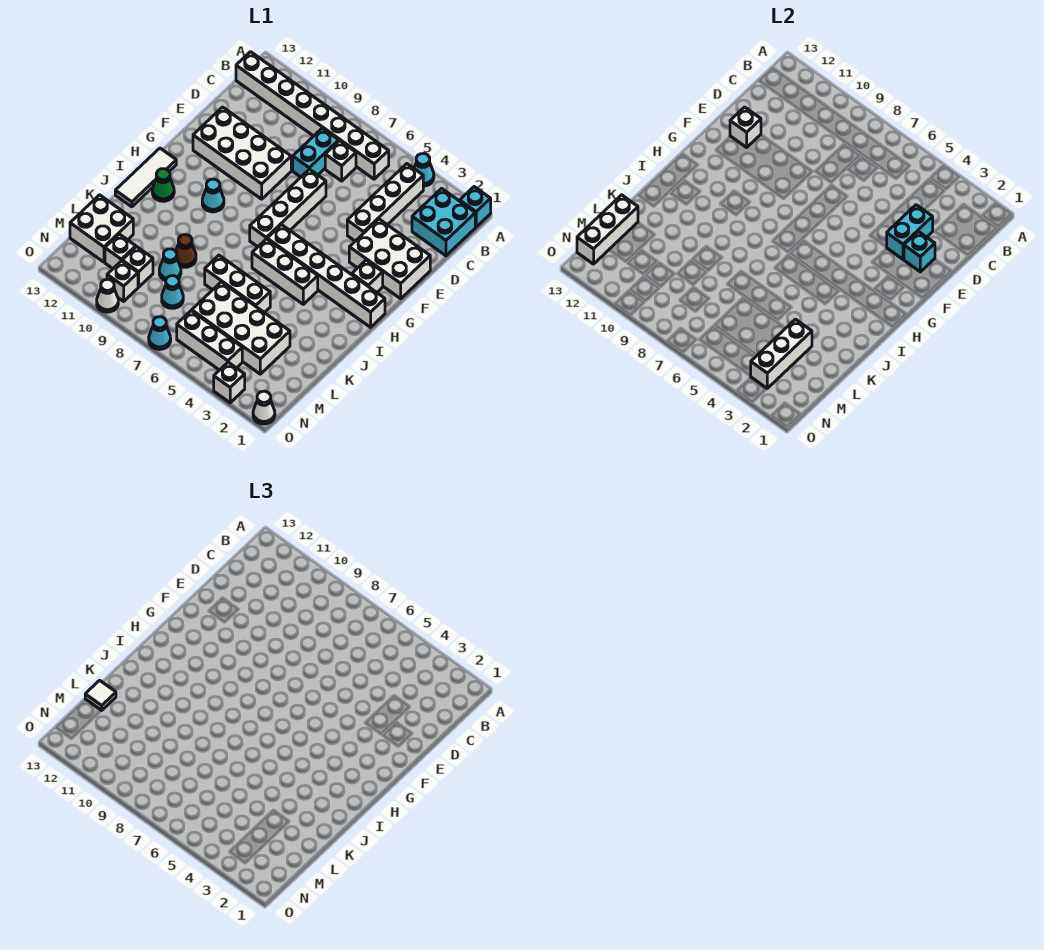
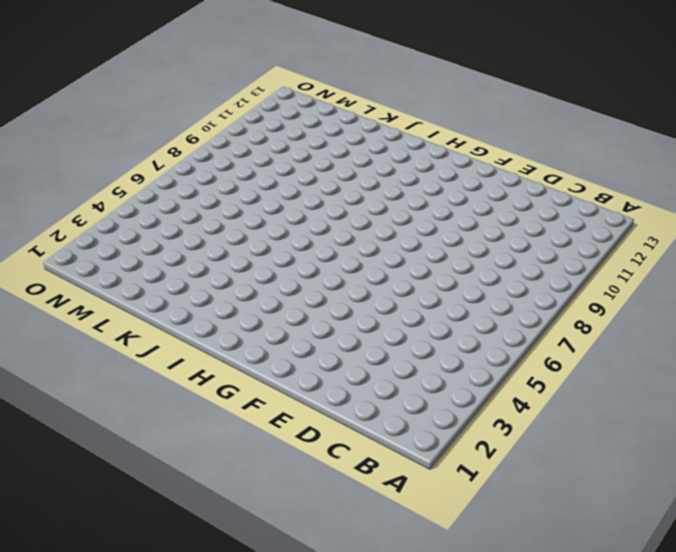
none -> cyan 1x1 brick [460,187,491,227]
none -> cyan 1x1 cone [414,154,434,186]
none -> cyan 2x2 brick [412,188,475,256]
none -> white 1x4 brick [347,164,423,241]

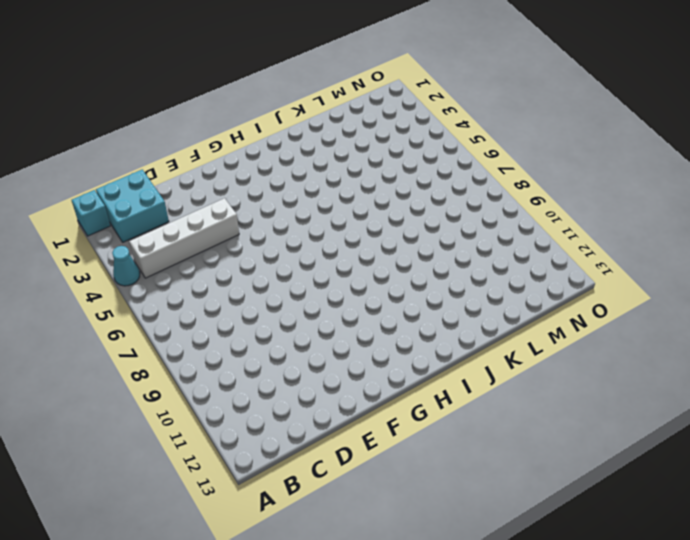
none -> white 1x8 brick [236,52,389,179]
none -> white 1x1 brick [325,141,356,181]
none -> cyan 1x2 brick [293,128,339,177]
none -> white 2x3 brick [349,219,430,299]

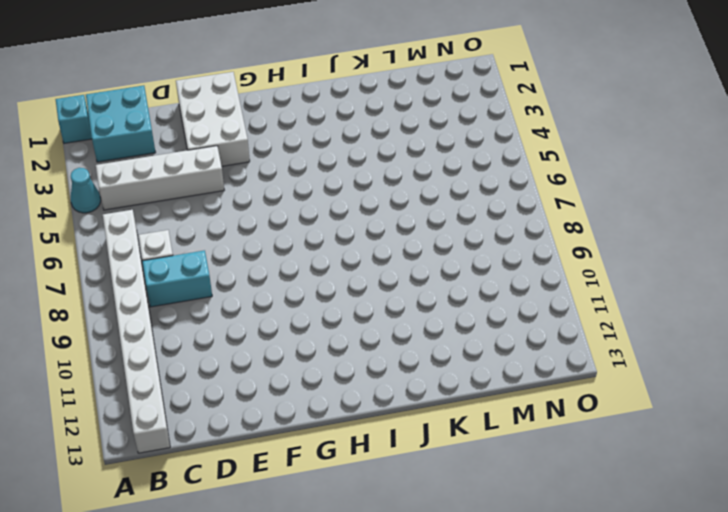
none -> white 1x4 brick [250,169,326,247]
none -> white 2x4 brick [193,107,291,199]
none -> white 1x1 brick [352,260,383,292]
none -> white 1x6 brick [267,225,385,327]

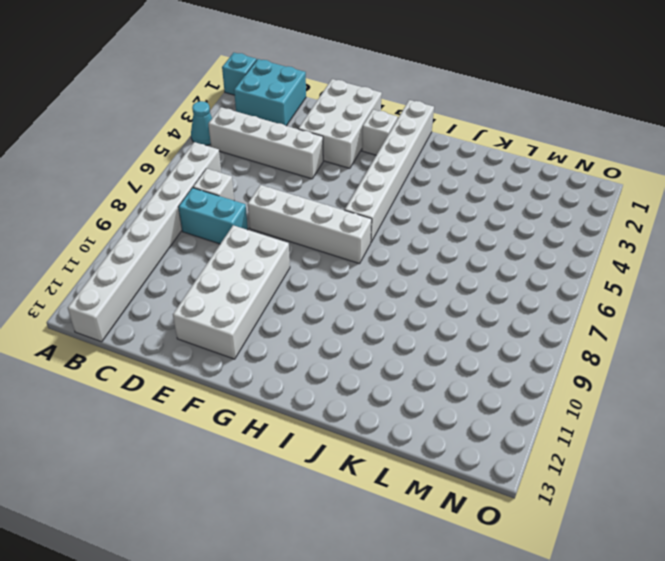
none -> cyan 1x1 cone [202,179,224,212]
none -> white 1x3 tile [115,148,176,207]
none -> white 1x3 brick [252,239,318,304]
none -> green 1x1 cone [152,169,174,201]

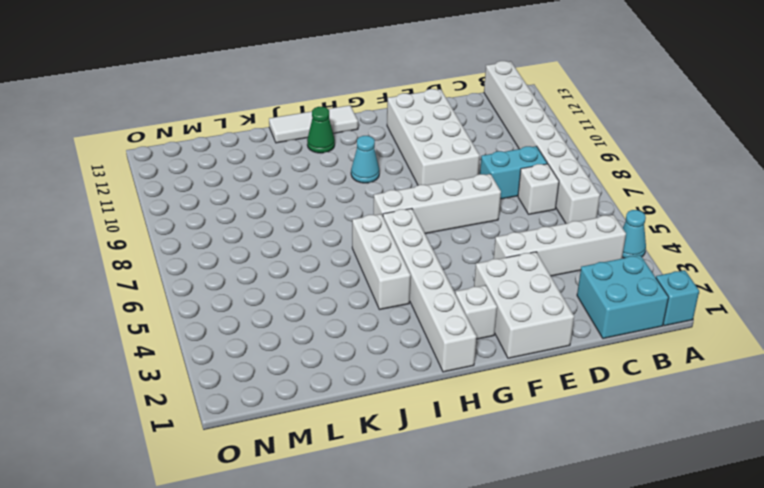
none -> white 1x3 brick [205,255,270,313]
none -> brown 1x1 cone [176,235,196,267]
none -> white 2x4 brick [192,282,290,374]
none -> cyan 1x1 cone [159,249,181,281]

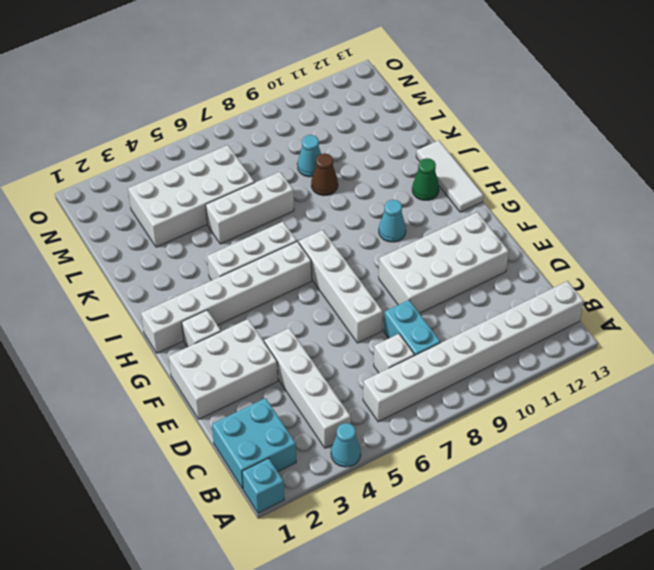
none -> white 2x2 brick [70,195,133,262]
none -> cyan 1x1 cone [162,276,183,308]
none -> white 1x1 brick [122,247,153,287]
none -> white 1x1 brick [105,234,136,269]

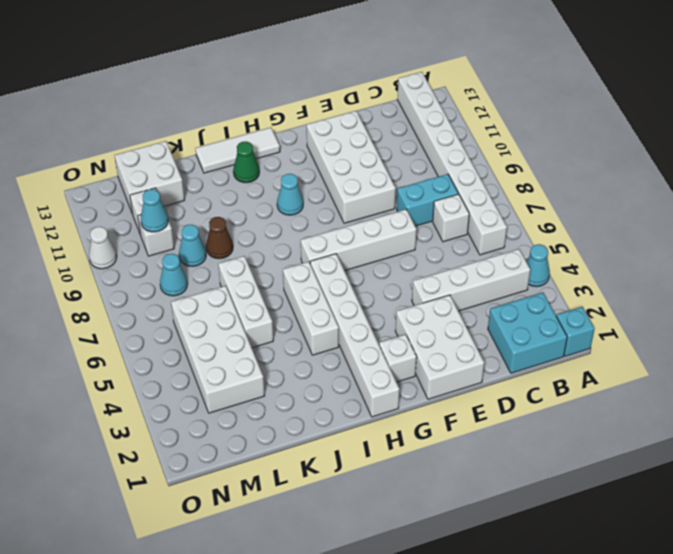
cyan 1x1 cone [141,189,168,232] -> cyan 1x1 cone moved to [149,317,171,350]
none -> white 1x3 brick [177,311,242,370]
none -> white 1x1 brick [107,261,138,301]
none -> white 1x1 cone [253,391,275,424]
none -> white 1x1 brick [214,362,245,403]

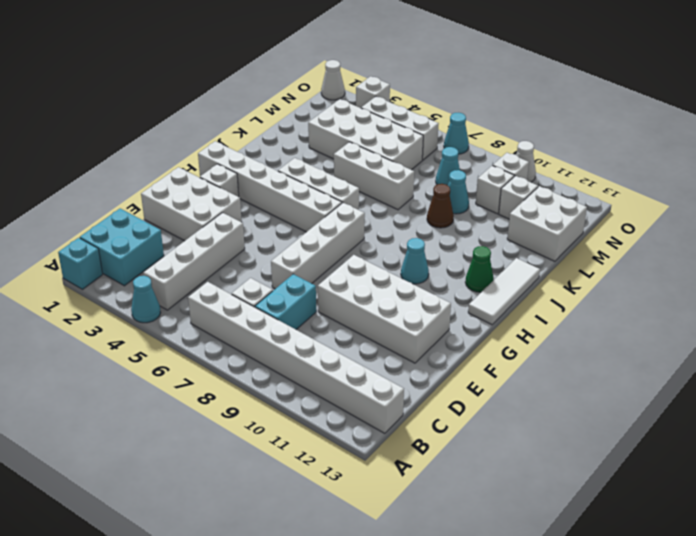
none -> cyan 1x2 brick [887,205,933,259]
none -> cyan 1x1 brick [904,231,935,272]
none -> white 1x1 brick [730,107,761,147]
none -> white 1x3 brick [751,319,812,388]

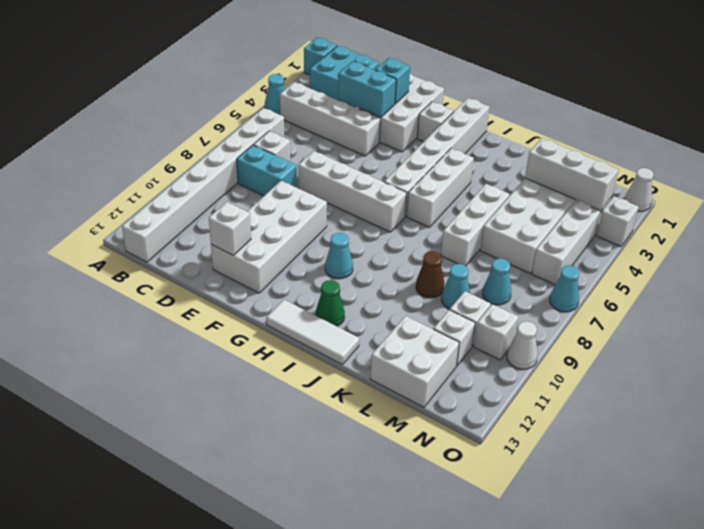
none -> white 1x3 brick [577,195,638,264]
none -> white 1x1 tile [85,680,116,711]

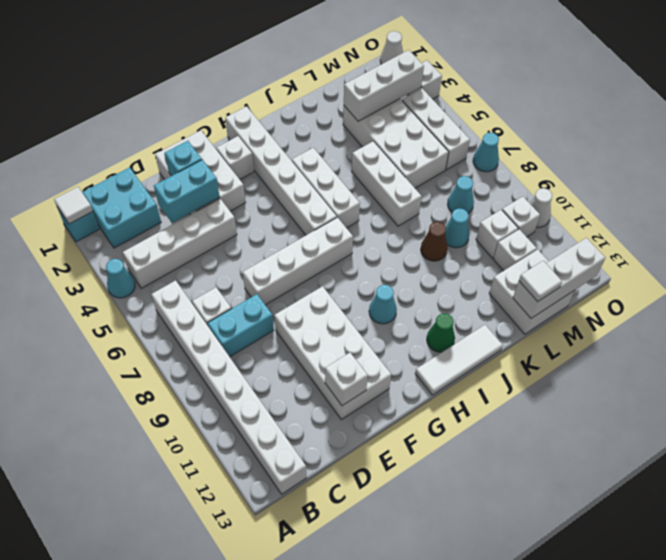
white 1x1 tile [54,187,93,224] -> none

